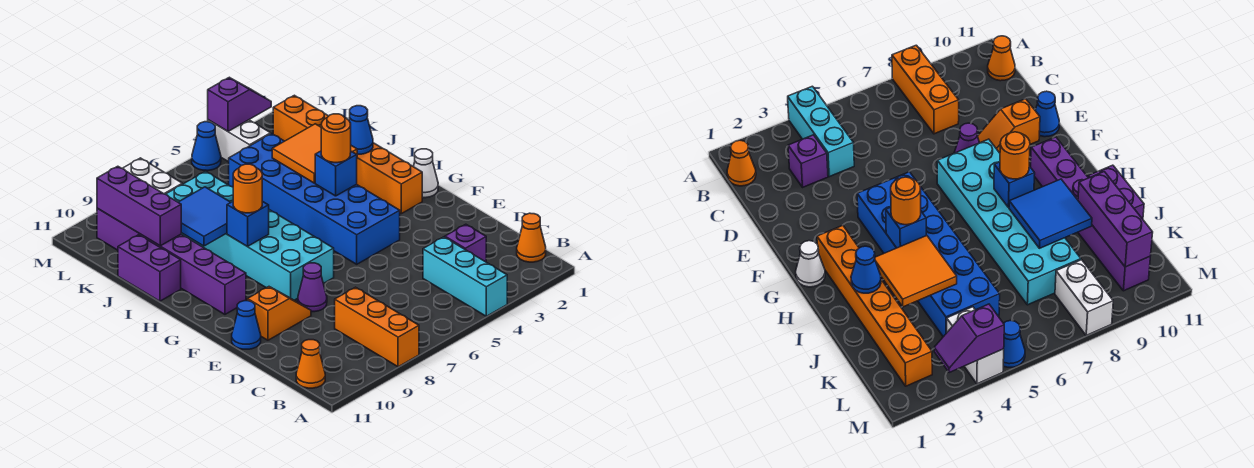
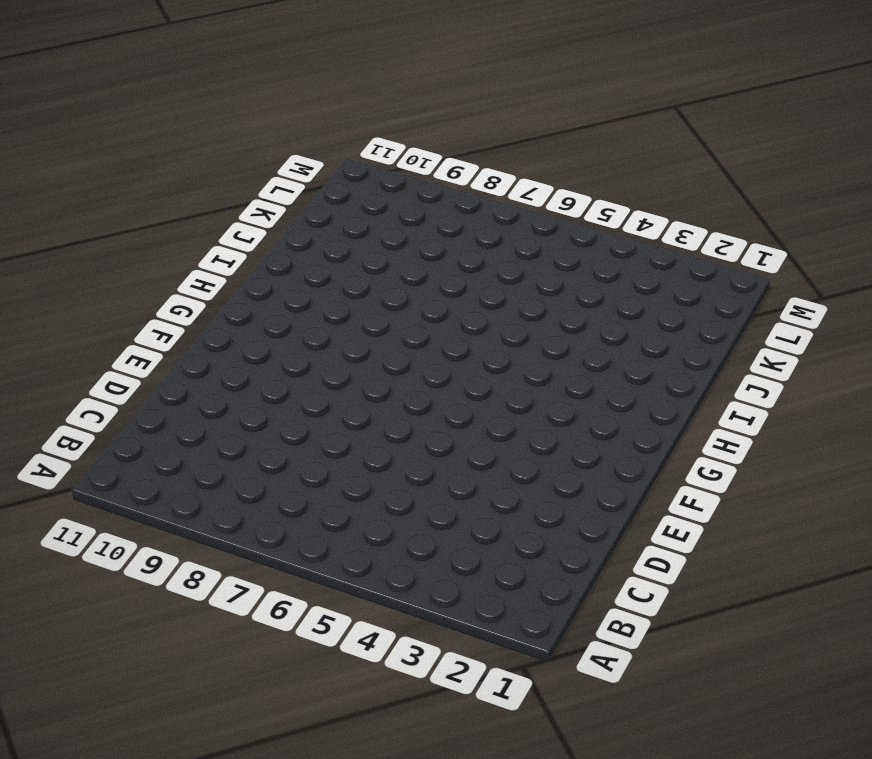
none -> cyan 1x3 brick [423,237,507,316]
none -> orange 1x3 brick [335,287,419,367]
none -> orange 1x1 cone [517,213,546,262]

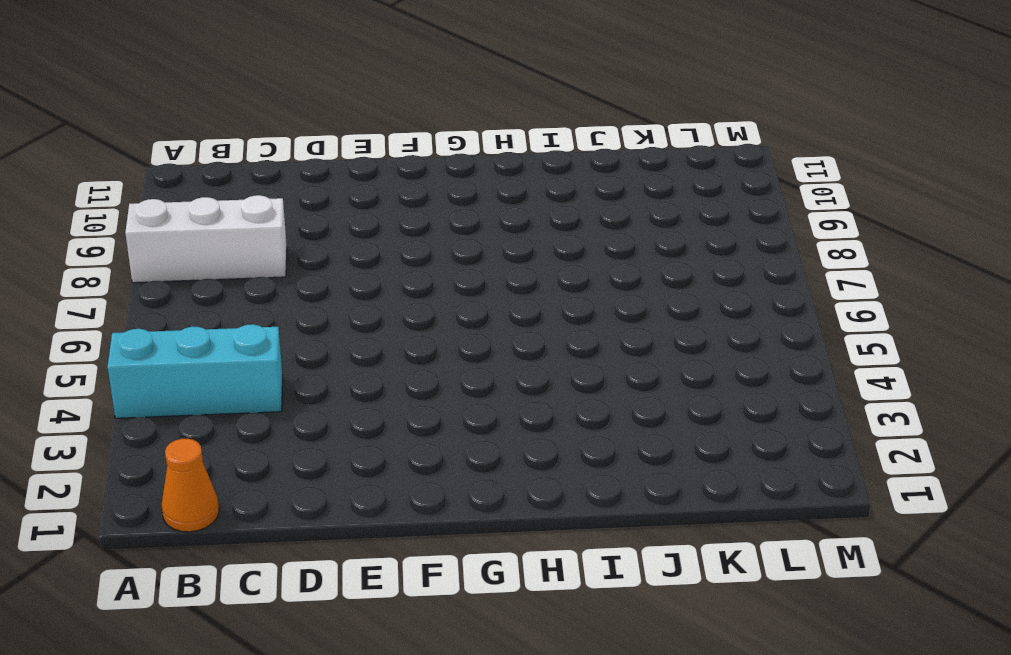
white 1x3 brick [125,195,287,283] -> orange 1x3 brick [335,287,419,367]
none -> orange 1x1 cone [296,340,325,388]
none -> purple 1x1 brick [445,224,486,262]
none -> purple 1x1 cone [298,263,327,312]

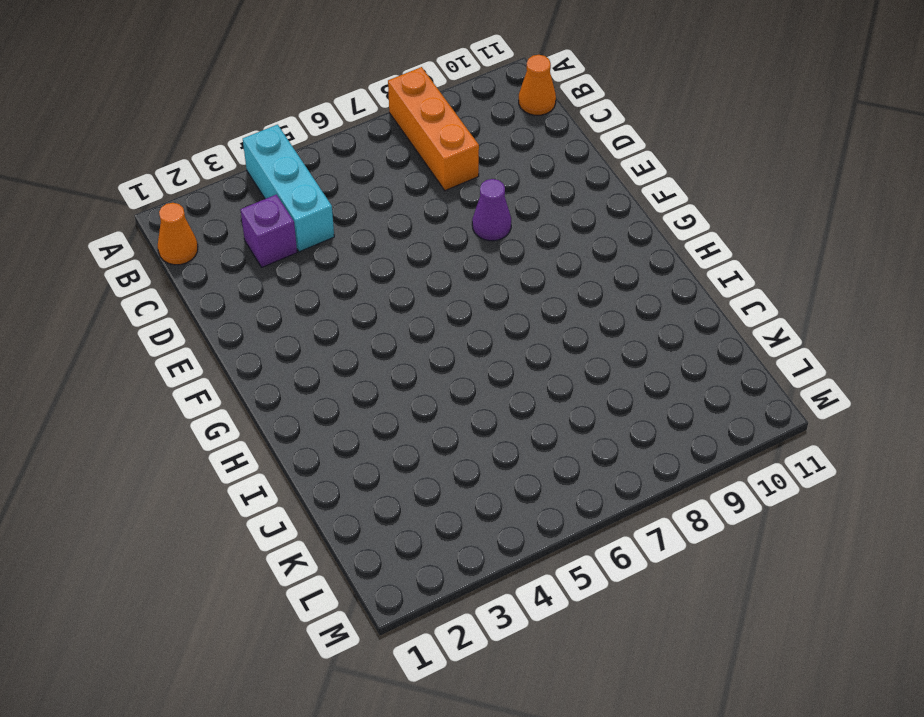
none -> orange 1x2 slope [247,287,311,340]
none -> blue 1x1 cone [232,301,261,349]
none -> blue 2x6 brick [229,134,400,264]

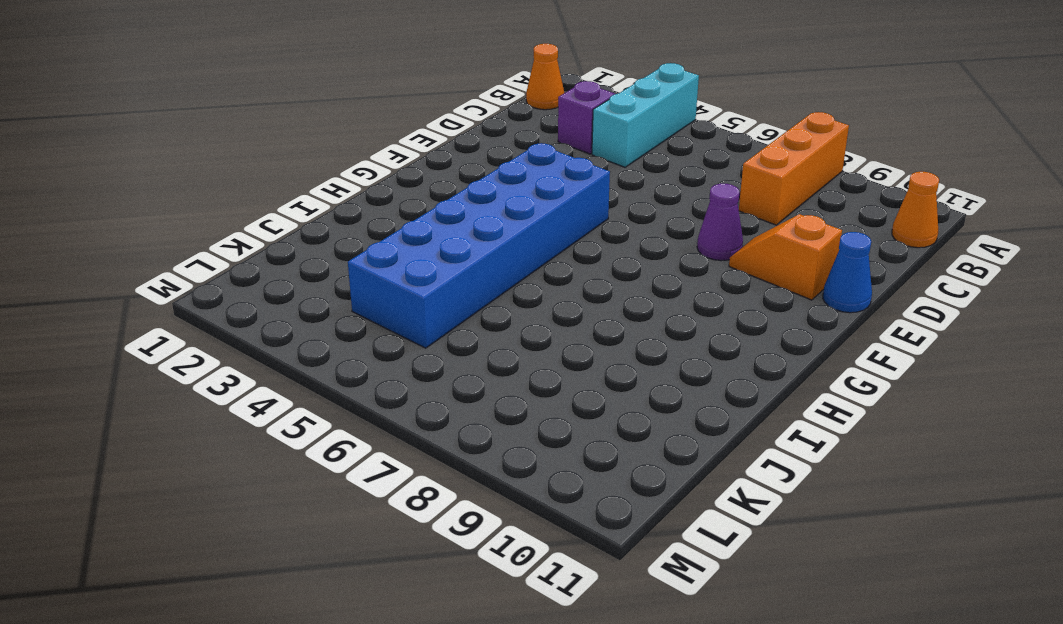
none -> cyan 2x6 brick [166,171,334,300]
none -> white 1x1 cone [413,149,438,198]
none -> orange 1x6 brick [273,95,422,214]

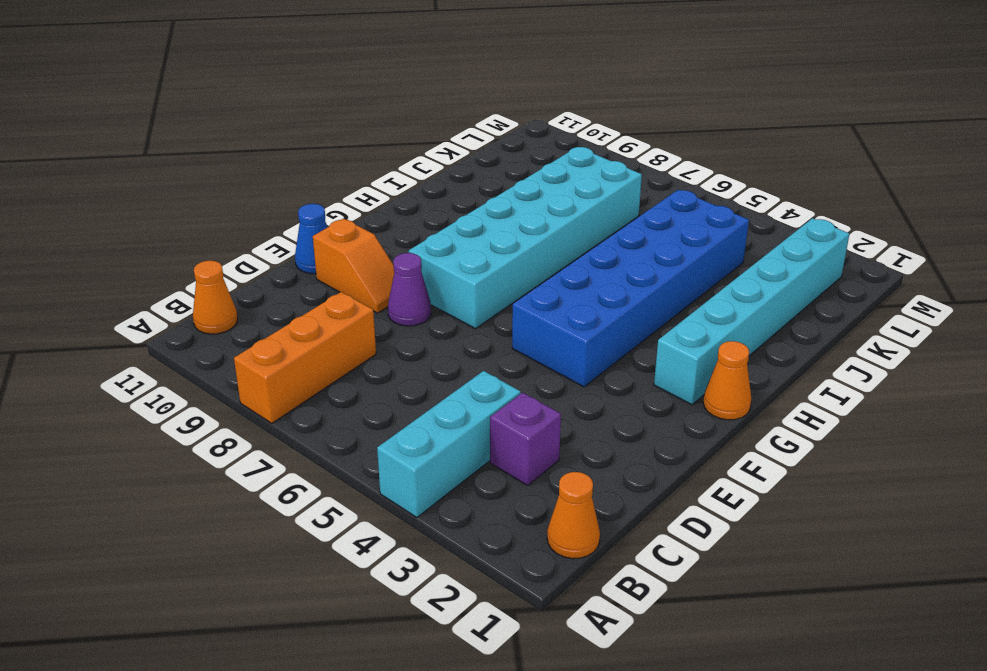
orange 1x1 cone [703,341,751,420] -> white 1x1 cone [413,149,438,198]
cyan 1x6 brick [654,218,849,405] -> orange 1x6 brick [273,95,422,214]
none -> purple 1x6 brick [97,208,246,314]
none -> purple 1x2 brick [118,235,181,301]
none -> white 1x2 brick [208,120,271,162]

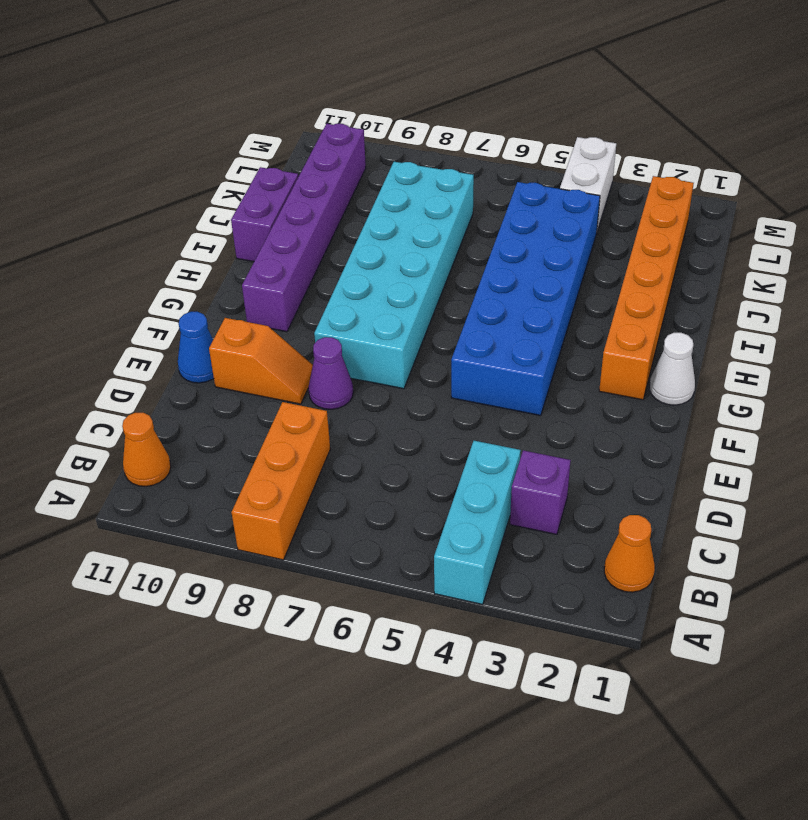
none -> white 1x2 brick [122,158,182,194]
none -> blue 1x1 cone [192,122,221,171]
none -> blue 1x1 brick [315,151,357,196]

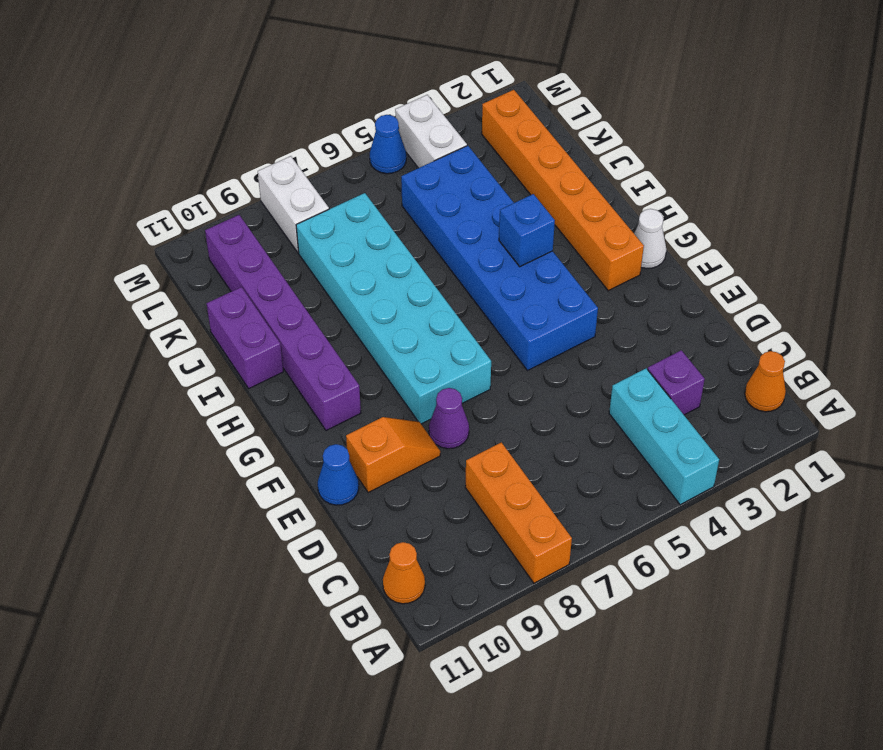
none -> blue 1x1 brick [227,201,269,246]
none -> blue 1x1 cone [349,106,373,154]
none -> orange 2x2 tile [272,124,357,183]

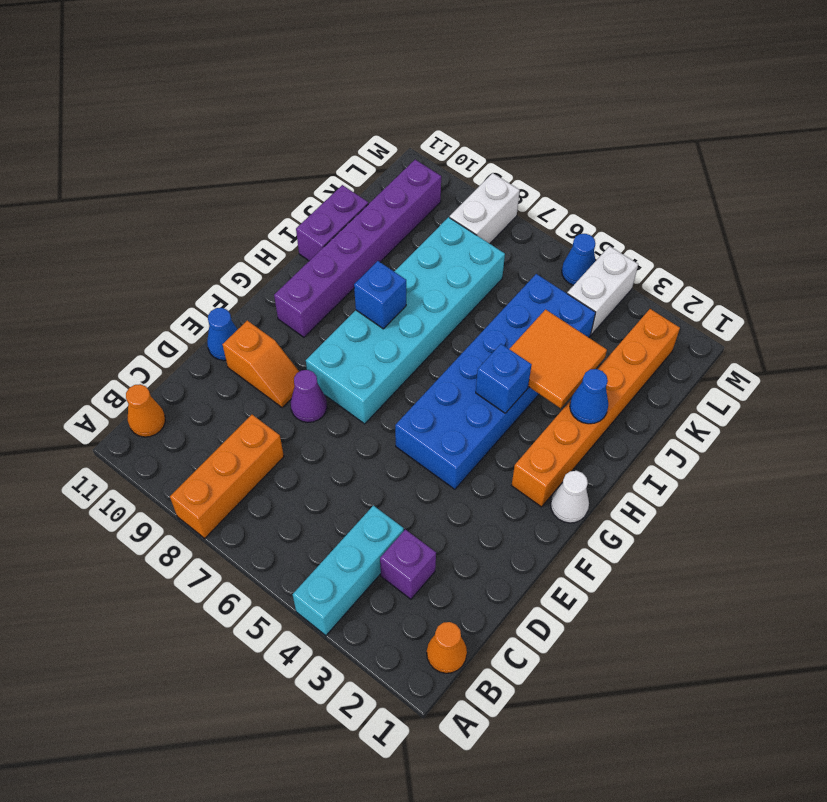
none -> blue 2x2 tile [178,187,231,246]
none -> purple 1x3 brick [97,166,181,246]
none -> purple 1x2 slope [208,78,271,131]

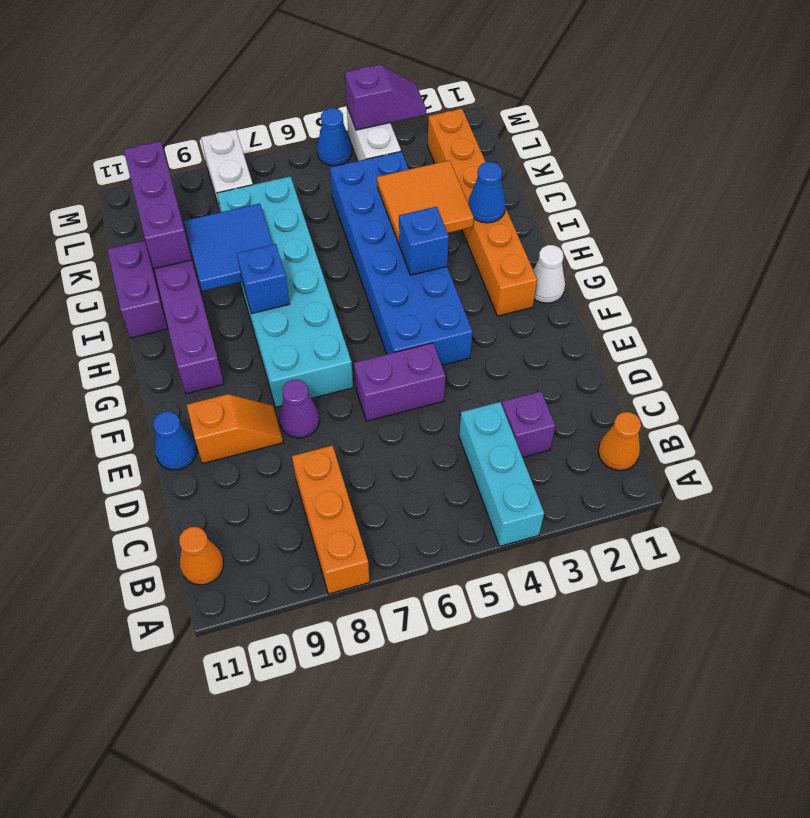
purple 1x2 brick [354,343,445,421] -> none
none -> orange 1x1 round brick [321,114,351,163]
none -> orange 1x1 round brick [233,164,262,213]

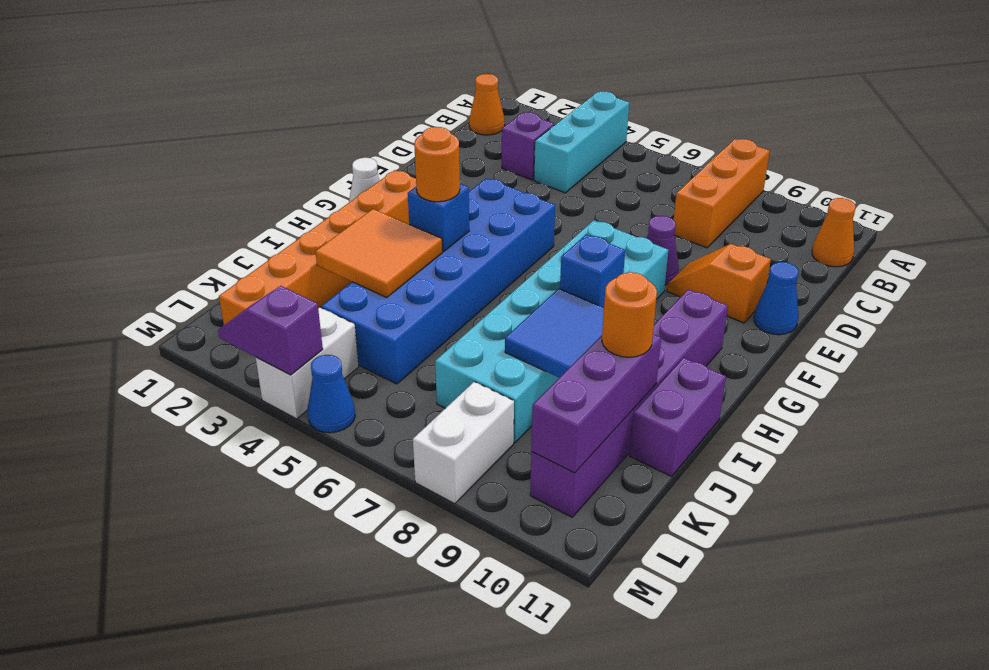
orange 1x1 round brick [602,272,657,357] -> orange 1x1 round brick moved to [233,164,262,213]
none -> blue 1x1 cone [349,106,373,154]

